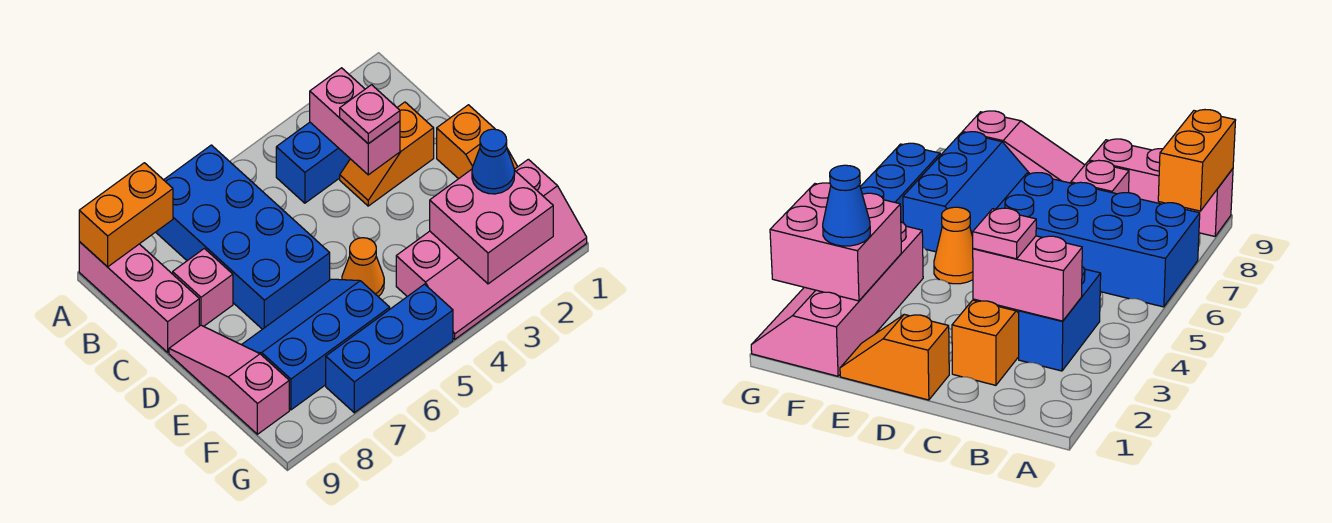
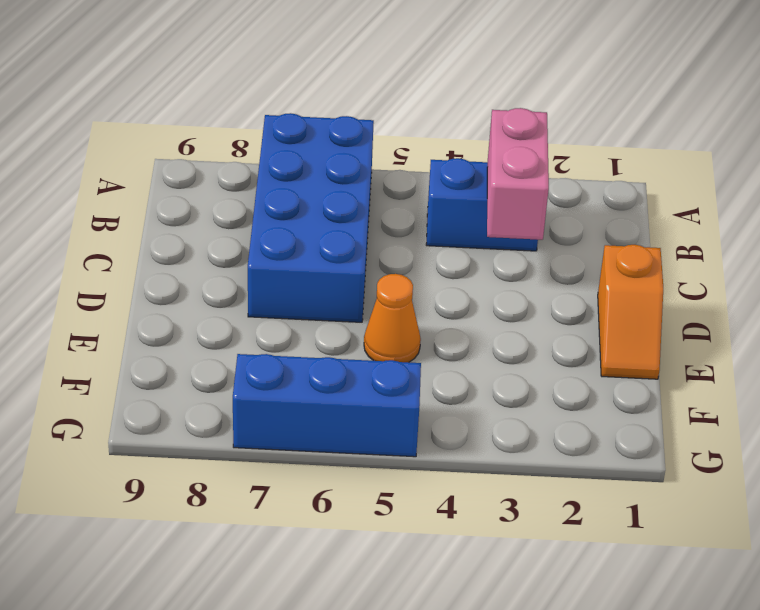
none -> pink 1x3 brick [79,242,199,352]
none -> orange 1x2 slope [340,102,434,206]
none -> pink 1x1 brick [173,248,233,326]

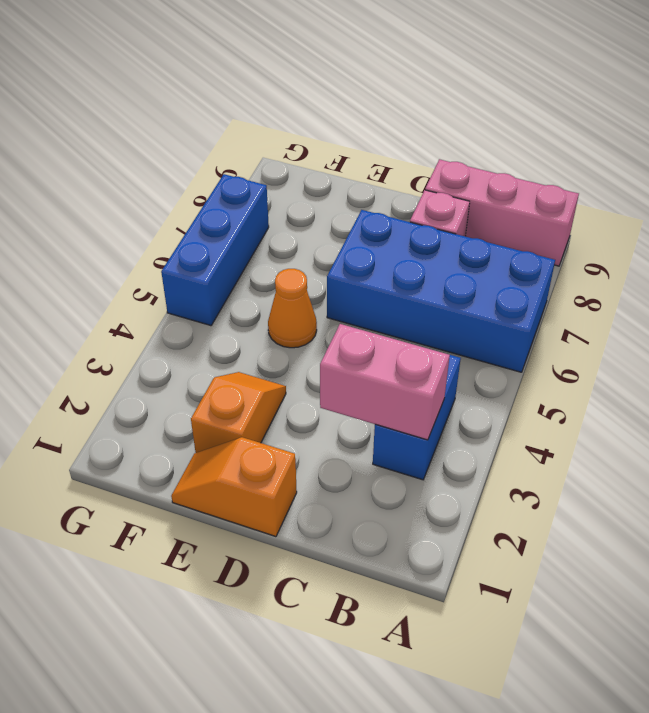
orange 1x2 slope [191,372,286,453] -> orange 1x2 slope moved to [340,102,434,206]
none -> pink 1x3 slope [169,325,289,434]
none -> blue 2x3 slope [242,279,390,410]
none -> pink 2x4 slope [396,159,587,339]

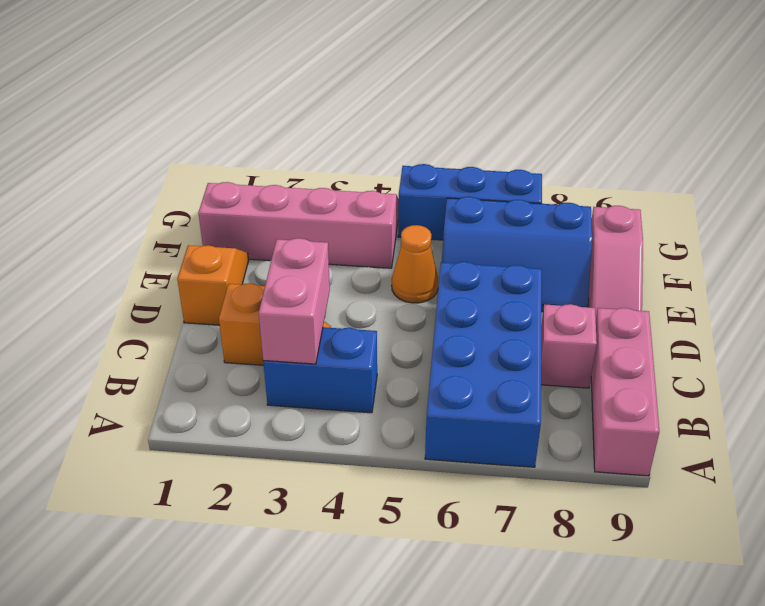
none -> orange 1x2 brick [79,163,173,267]
none -> pink 2x2 brick [430,169,553,284]
none -> pink 1x1 plate [340,85,400,144]

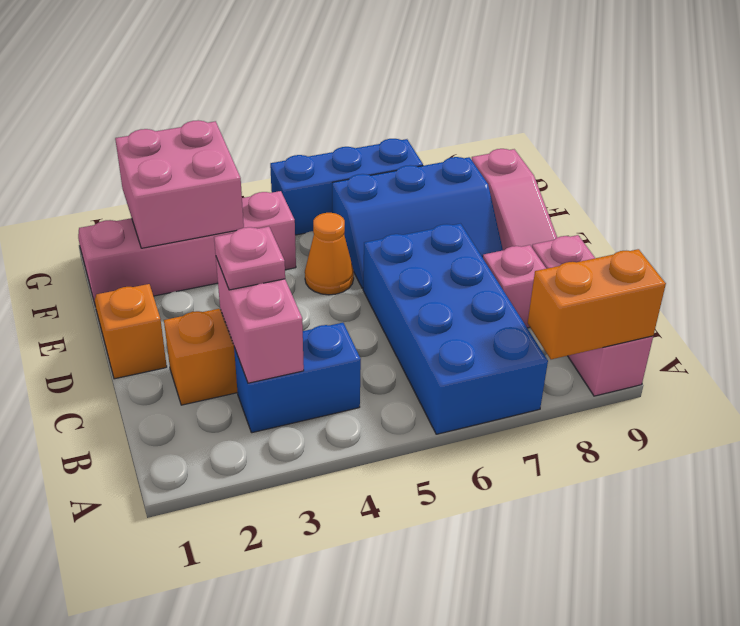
none -> blue 1x1 cone [472,129,515,194]

